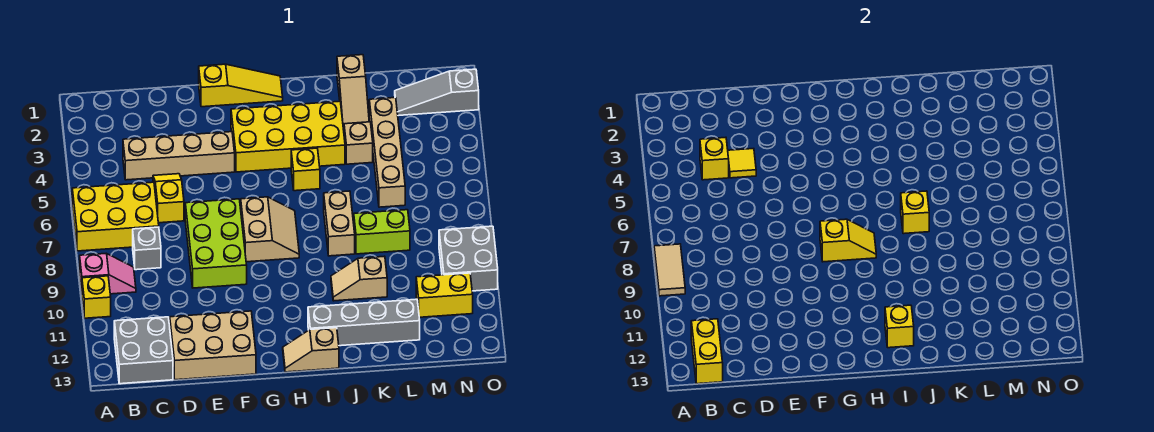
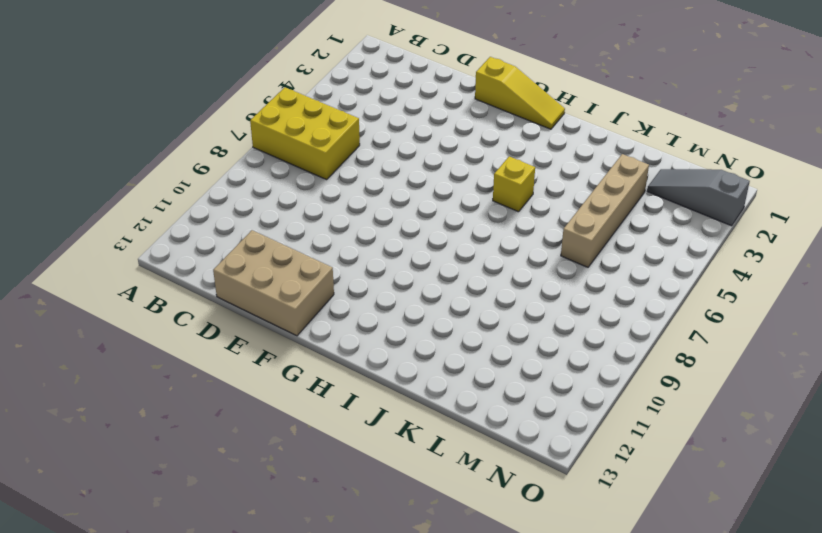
none -> pink 1x2 slope [80,253,136,294]
none -> yellow 1x1 brick [82,276,111,318]
none -> grey 2x2 brick [114,317,173,384]
none -> tan 1x4 brick [123,132,235,180]

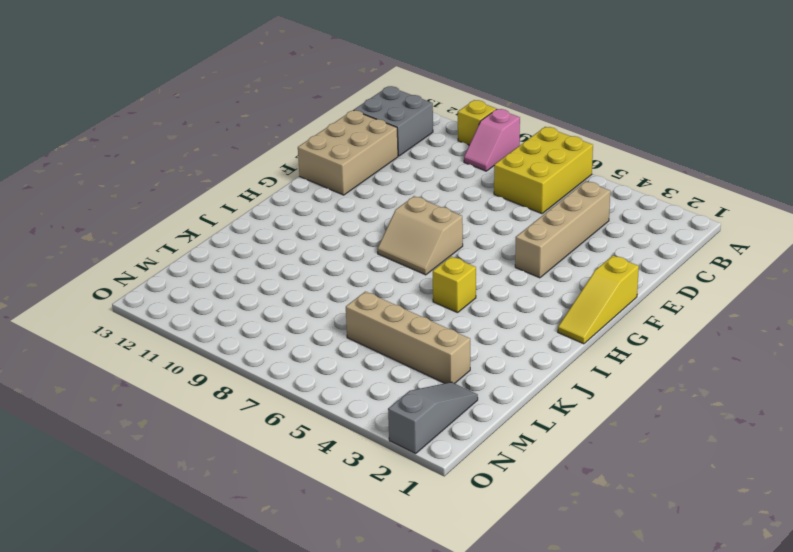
none -> grey 1x1 brick [133,227,161,270]
none -> yellow 1x2 slope [153,174,184,223]
none -> lime 2x3 brick [185,199,247,288]
none -> yellow 2x4 brick [231,101,345,172]

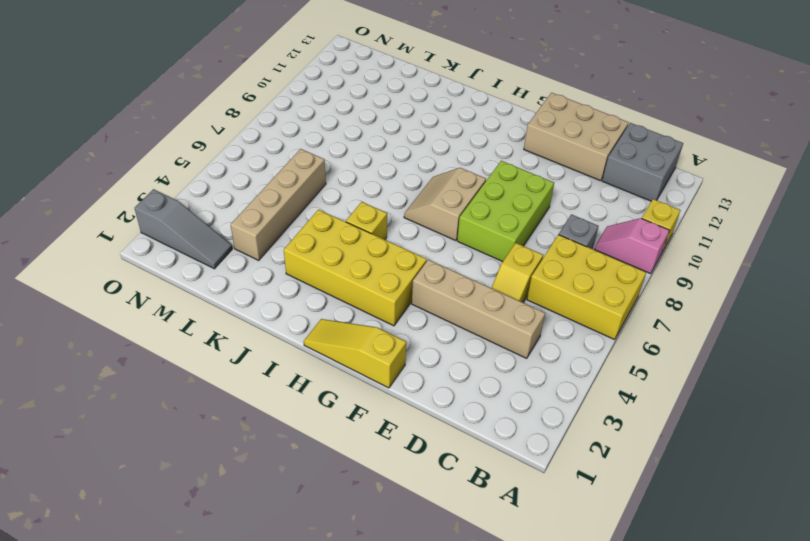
none -> tan 1x2 slope [283,328,339,372]
none -> grey 1x4 brick [308,299,420,346]
none -> tan 1x2 brick [324,191,355,256]
none -> tan 1x2 slope [331,256,387,301]

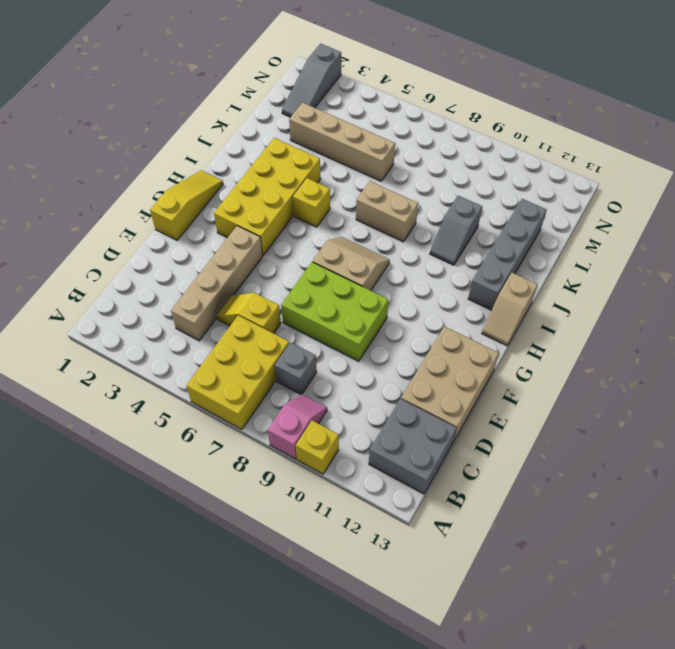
grey 1x2 slope [430,196,482,265] -> tan 1x2 slope [331,256,387,301]
none -> tan 1x3 slope [337,55,369,130]
none -> tan 1x1 brick [344,122,373,164]
none -> lime 1x2 brick [354,210,410,254]
none -> yellow 1x2 brick [416,273,473,317]

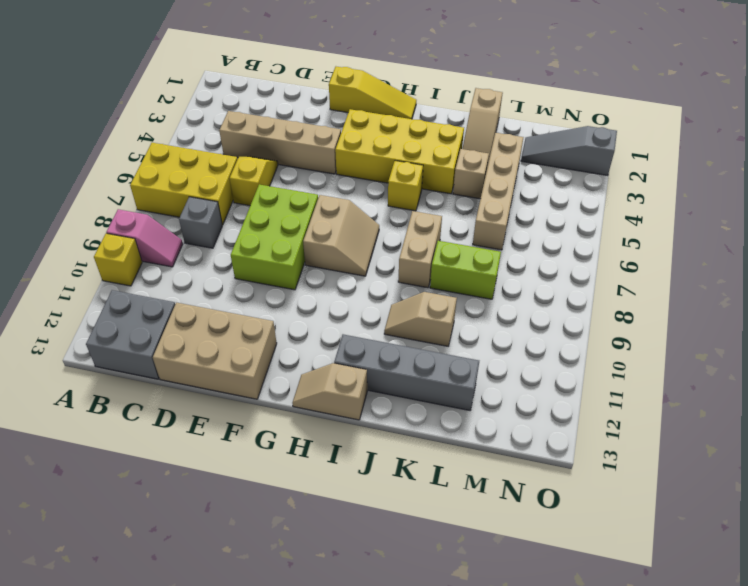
none -> yellow 1x2 brick [416,273,473,317]
none -> grey 2x2 brick [439,226,498,291]
none -> tan 1x2 tile [654,244,685,296]
none -> yellow 1x2 brick [691,319,723,384]

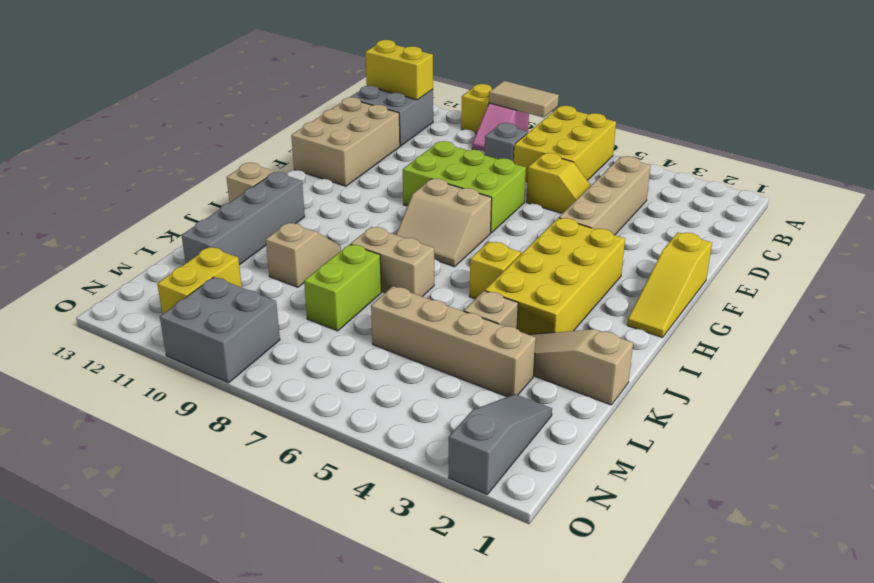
none -> yellow 1x1 brick [700,137,729,180]
none -> yellow 1x1 tile [728,149,756,178]
none -> yellow 1x2 slope [820,219,876,262]
none -> yellow 1x1 brick [885,305,914,348]

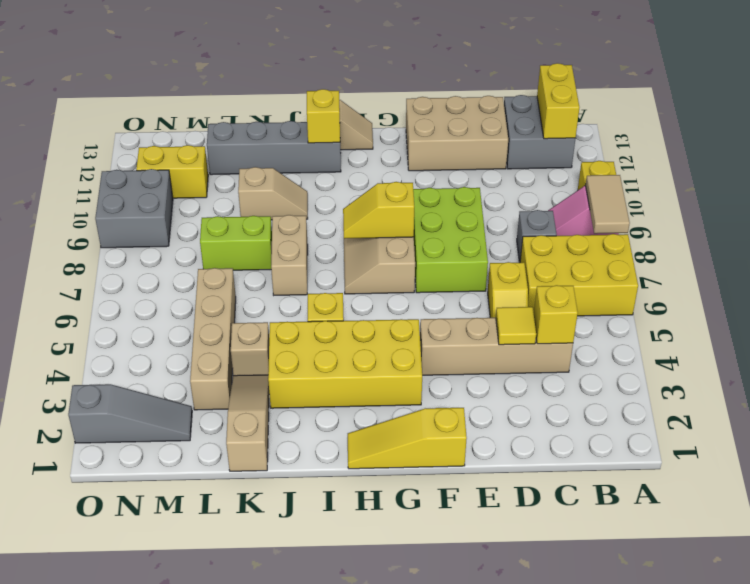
none -> yellow 1x1 brick [901,191,929,234]

